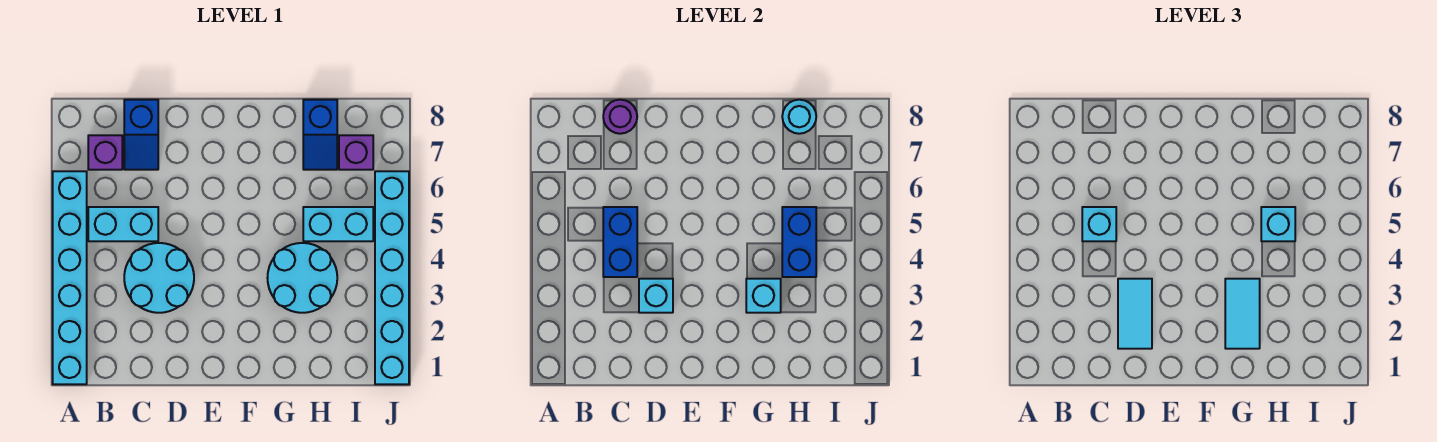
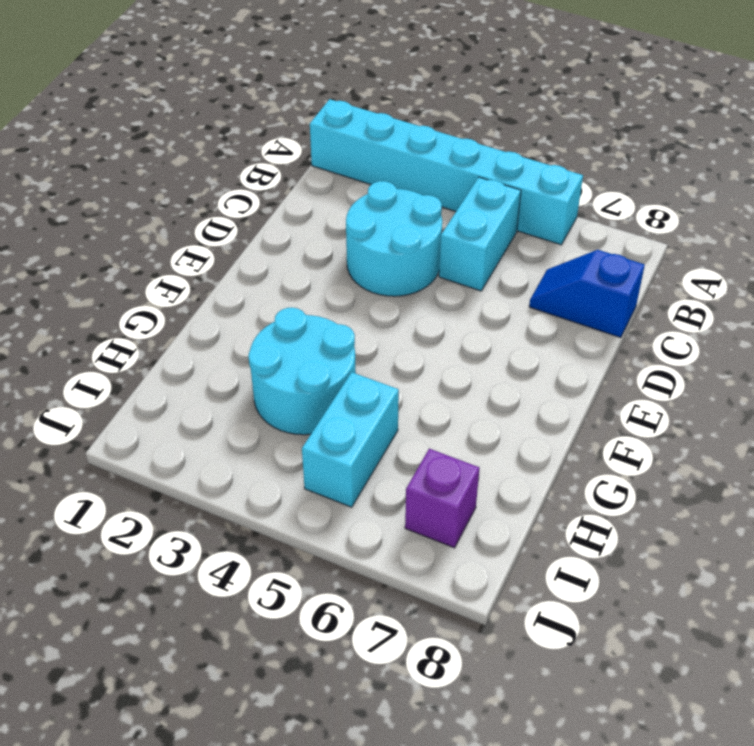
none -> purple 1x1 brick [88,135,122,170]
none -> blue 1x2 slope [303,100,337,170]
none -> cyan 1x6 brick [375,171,409,384]

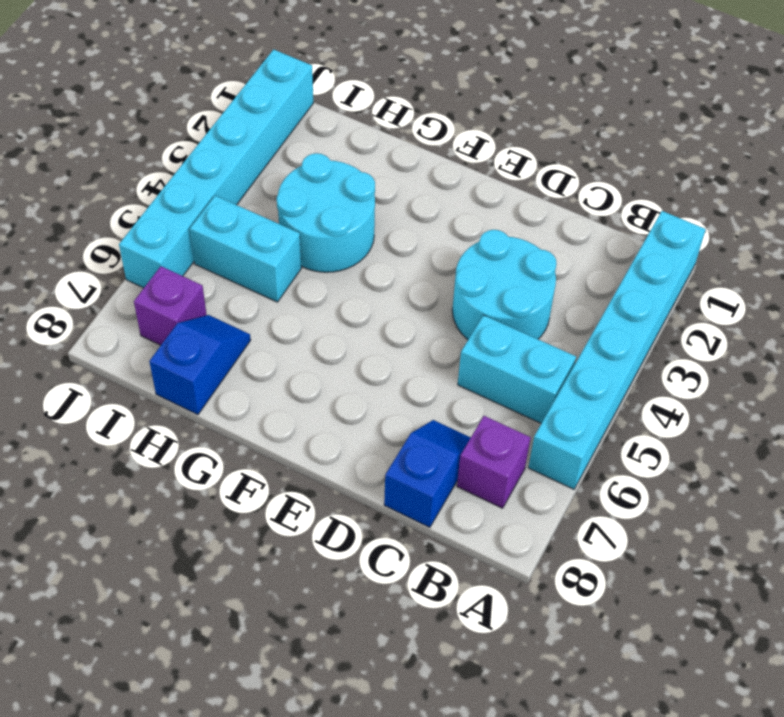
none -> blue 1x2 brick [603,207,637,277]
none -> purple 1x1 round brick [603,100,637,134]
none -> cyan 1x1 brick [639,279,673,313]

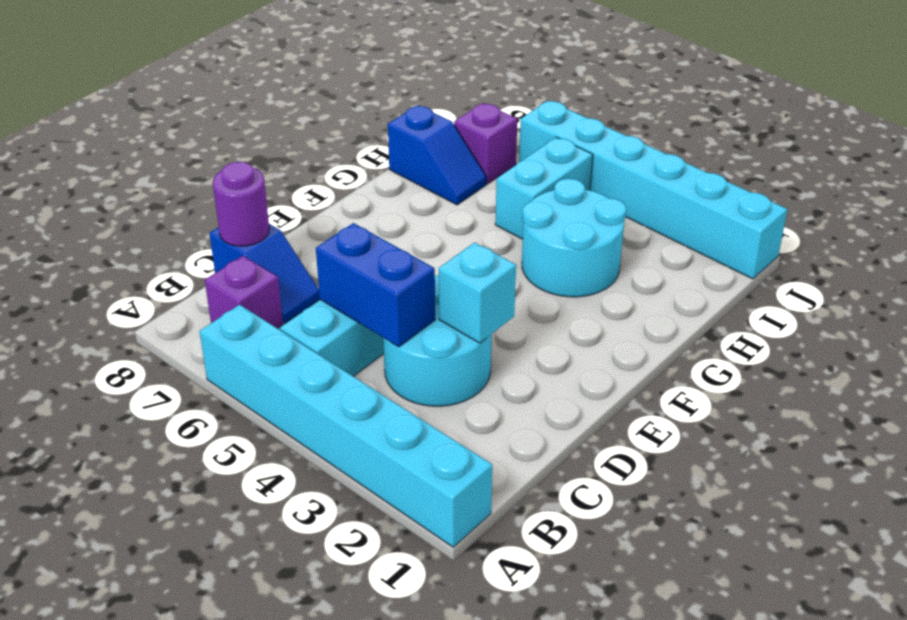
none -> cyan 1x1 brick [746,279,781,313]
none -> blue 1x2 brick [782,207,816,277]
none -> cyan 1x1 round brick [782,100,816,134]

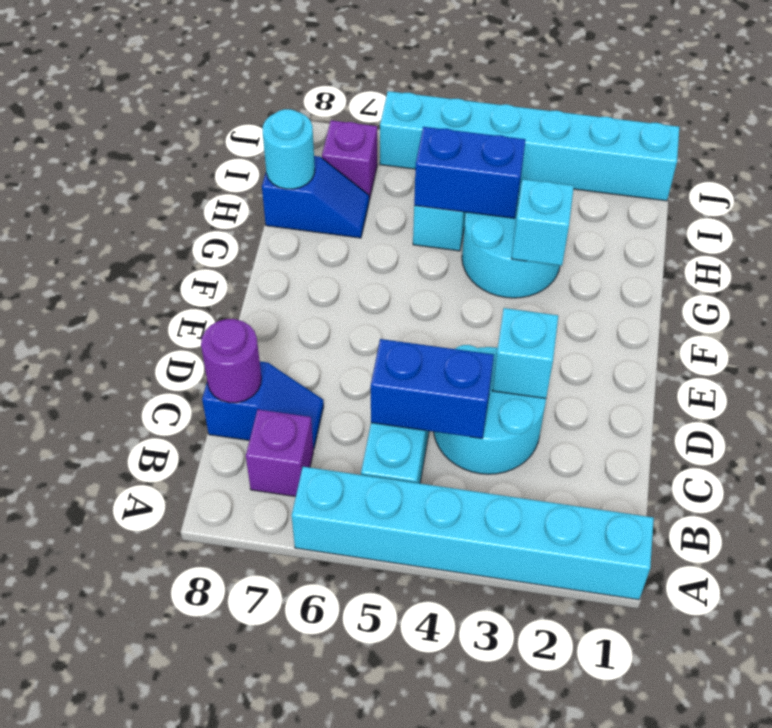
none -> cyan 1x1 brick [1082,207,1116,241]
none -> cyan 1x2 tile [1118,279,1152,349]
none -> cyan 1x2 tile [1225,279,1260,349]

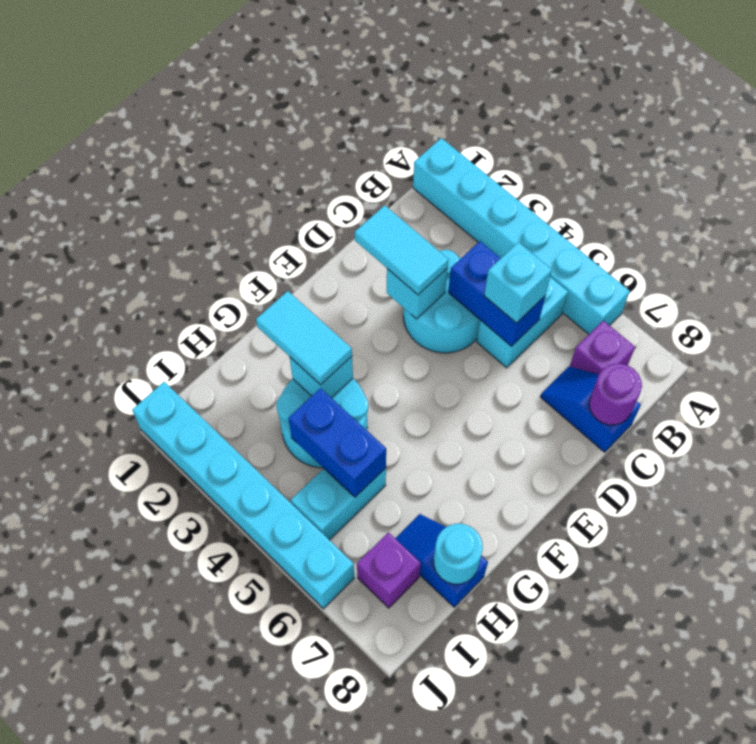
none -> cyan 1x1 brick [1261,207,1295,241]

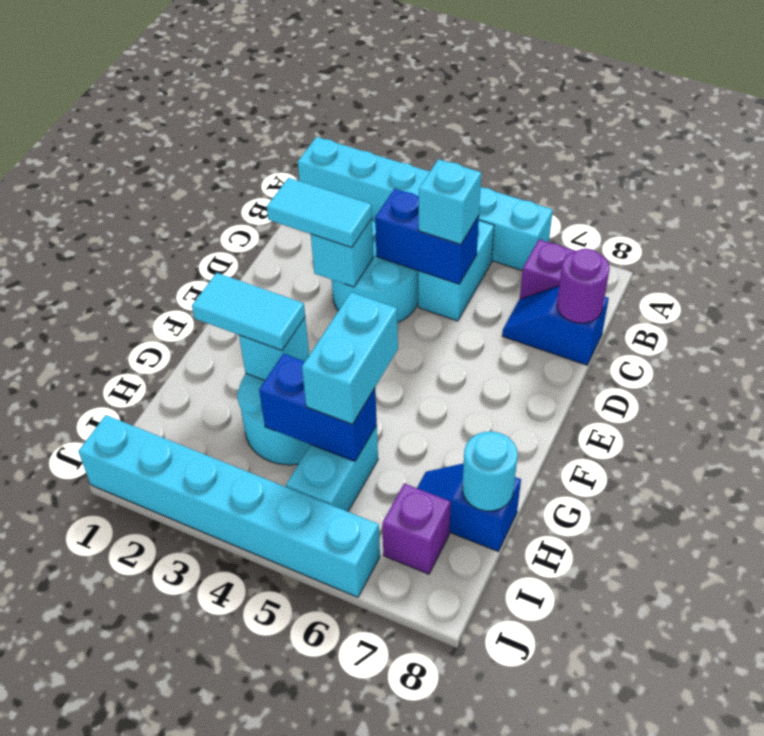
cyan 1x2 brick [302,292,398,424] -> cyan 1x1 brick [1261,207,1295,241]

